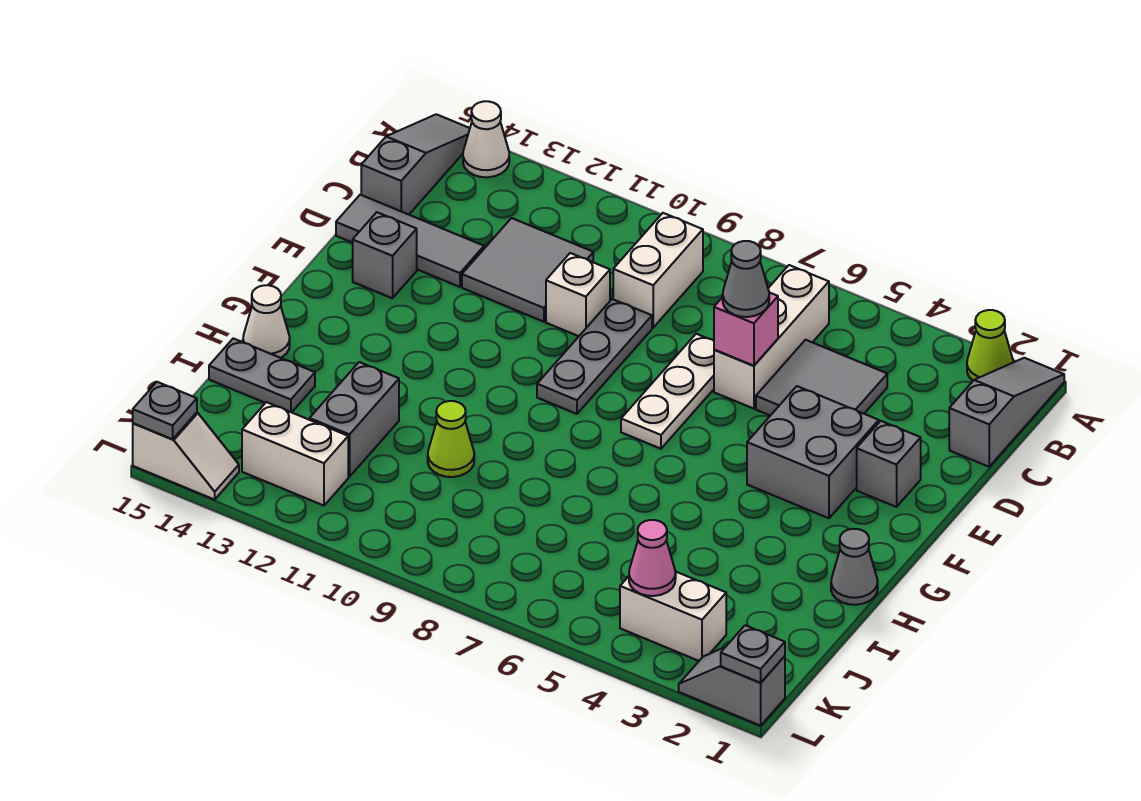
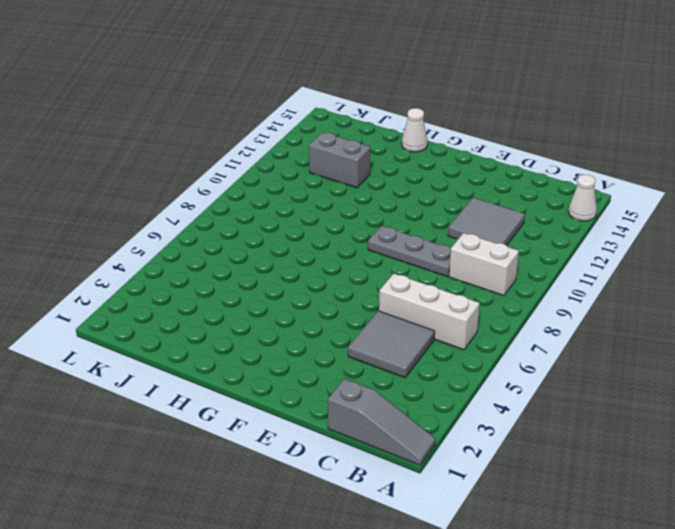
none -> lime 1x1 cone [967,310,1013,381]
none -> grey 1x3 slope [361,114,470,215]
none -> white 1x3 plate [621,334,714,449]

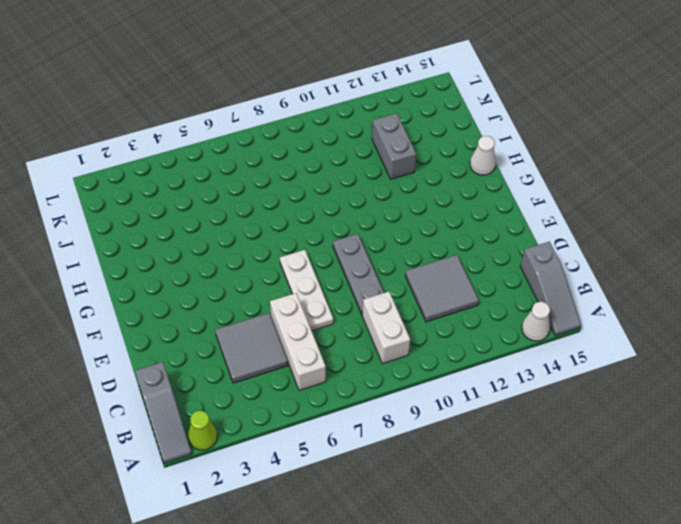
none -> white 1x1 brick [546,253,610,336]
none -> grey 1x3 tile [336,195,484,287]
none -> grey 1x1 brick [857,421,921,507]

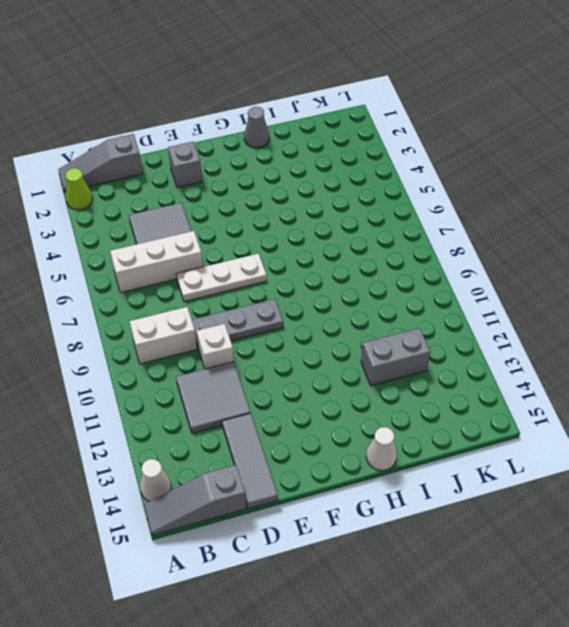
none -> grey 2x2 brick [747,386,879,518]
none -> grey 1x1 brick [353,212,417,298]
none -> lime 1x1 cone [428,401,474,477]

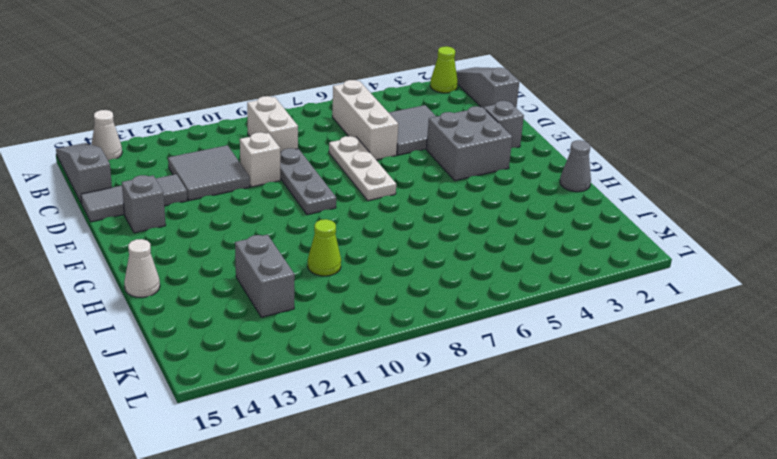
none -> grey 1x2 plate [209,338,315,412]
none -> white 1x2 brick [620,572,726,661]
none -> white 1x2 brick [242,402,348,506]

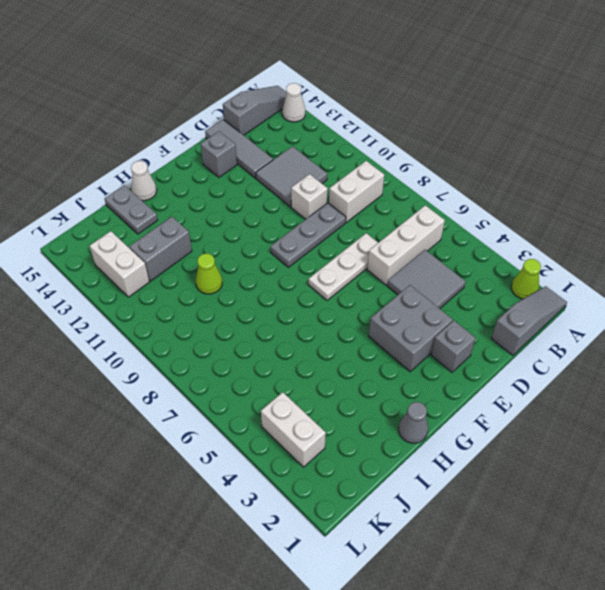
none -> grey 1x2 slope [679,647,785,726]
none -> white 1x2 slope [133,413,239,500]
none -> pink 1x1 brick [714,292,778,366]

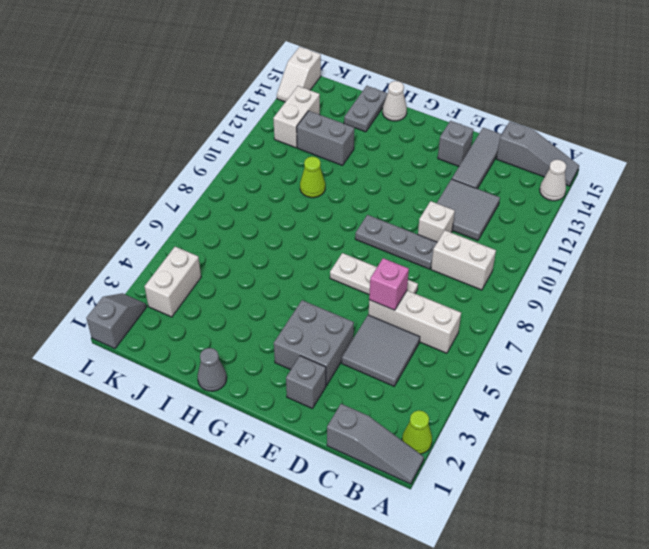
none -> pink 1x1 cone [629,520,676,596]
none -> grey 1x1 plate [721,625,785,683]
none -> grey 1x1 plate [133,382,197,439]

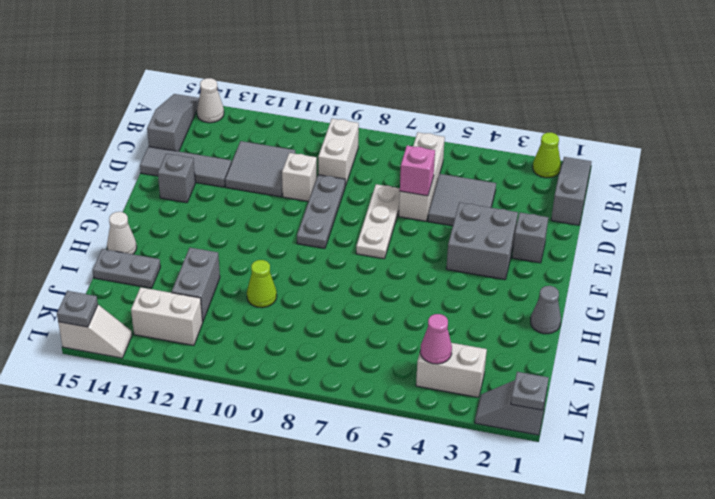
none -> grey 1x1 cone [723,241,769,317]

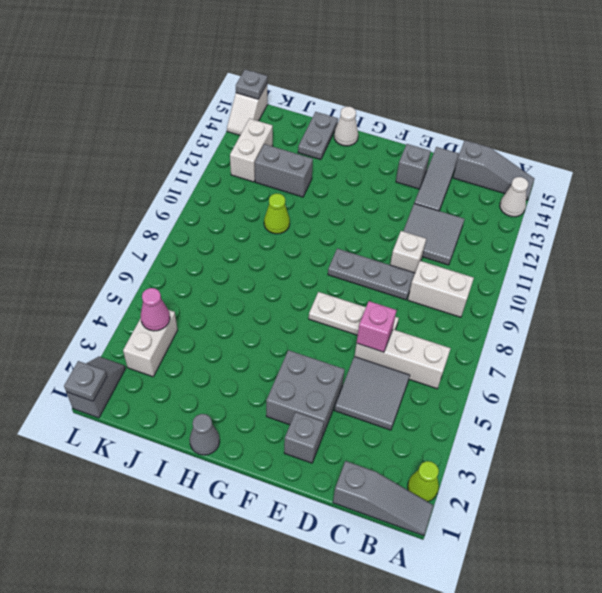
none -> grey 1x1 cone [723,241,769,317]

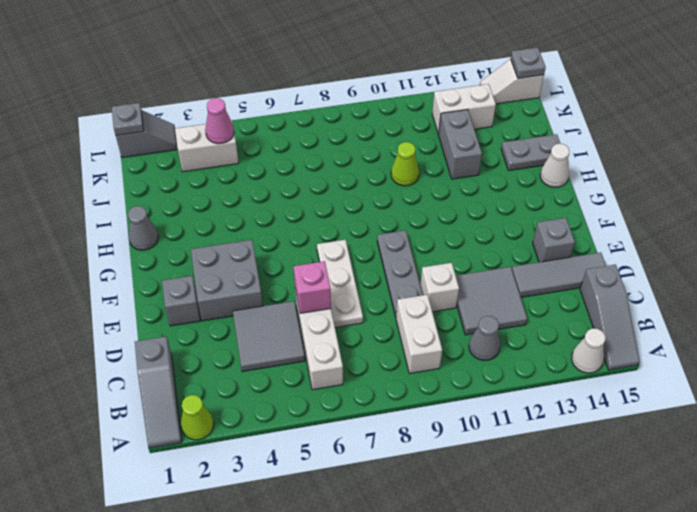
grey 1x1 cone [469,316,500,360] -> grey 1x1 cone moved to [723,241,769,317]

